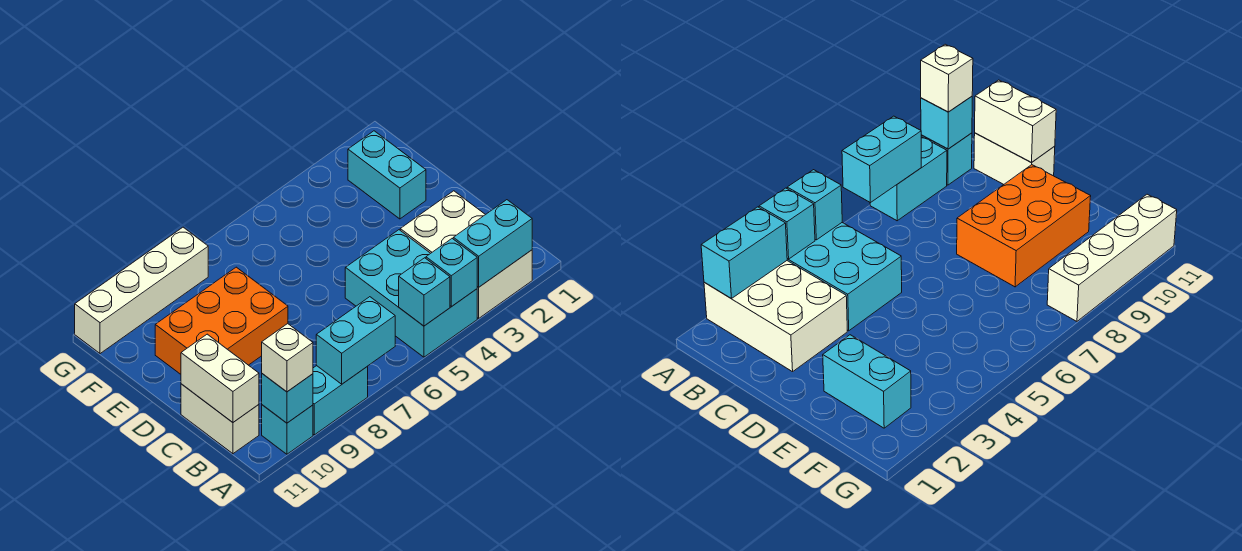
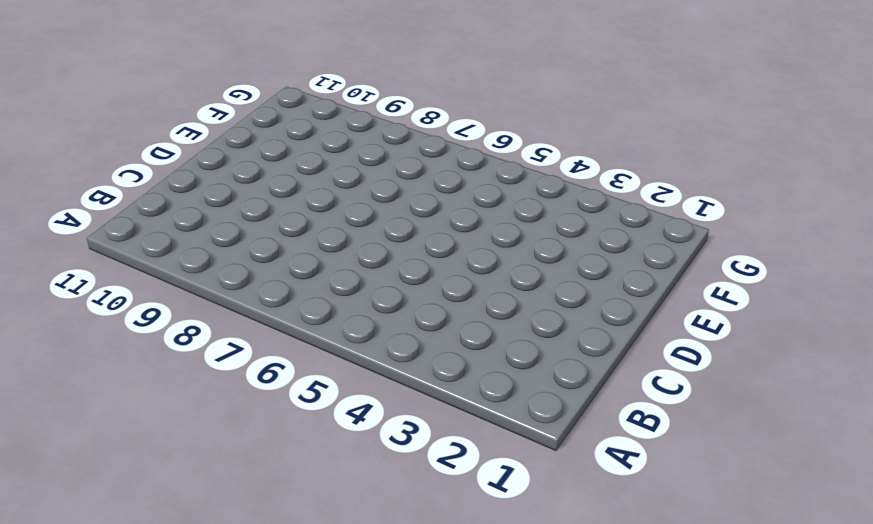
none -> white 2x3 brick [400,191,532,318]
none -> cyan 2x3 brick [345,230,477,357]
none -> cyan 1x2 brick [313,366,368,435]

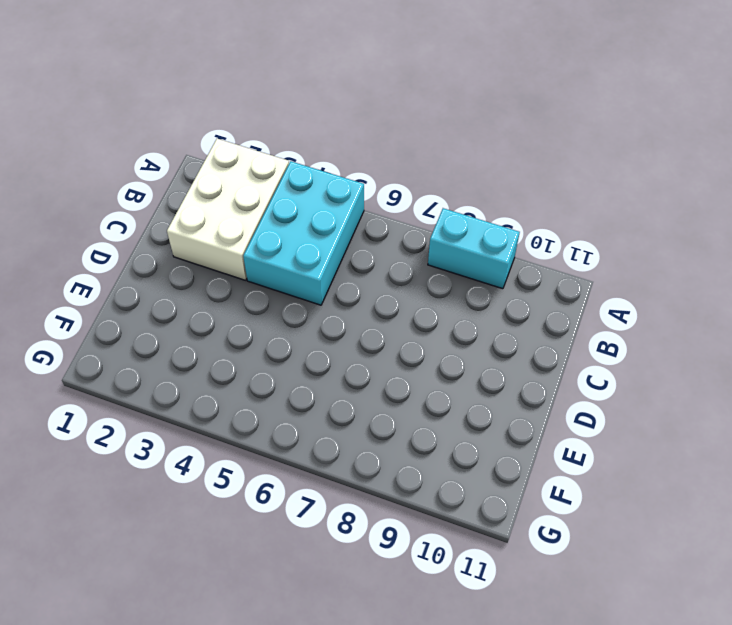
none -> cyan 1x1 brick [262,405,313,454]
none -> white 1x2 brick [181,384,259,454]
none -> orange 2x3 brick [155,267,288,374]

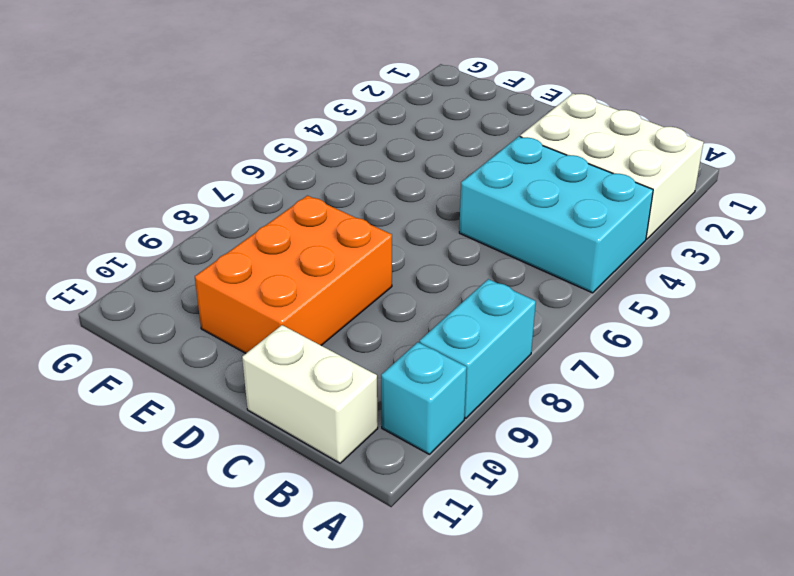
none -> cyan 1x2 brick [348,131,426,219]
none -> white 1x4 brick [75,227,208,354]
none -> cyan 1x2 brick [453,200,532,287]

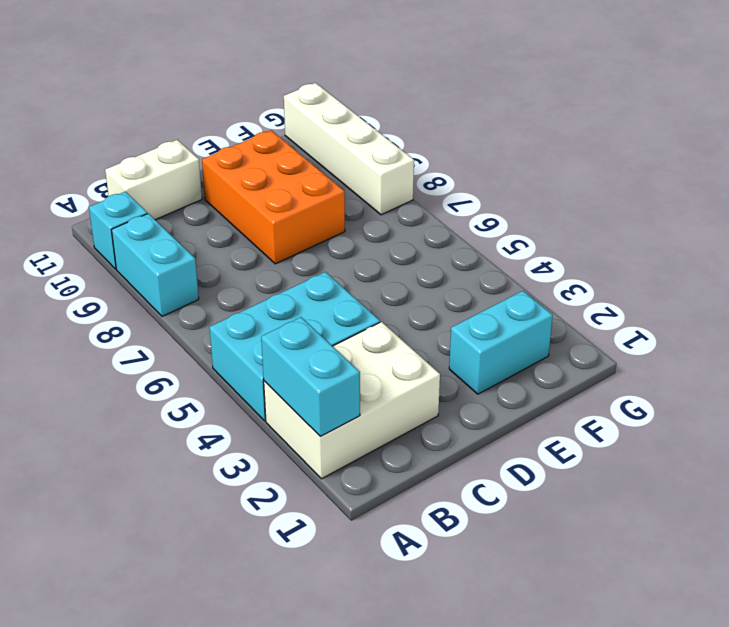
none -> cyan 1x1 brick [426,239,477,307]
none -> cyan 1x1 brick [399,258,450,326]
none -> cyan 1x2 brick [316,297,395,384]

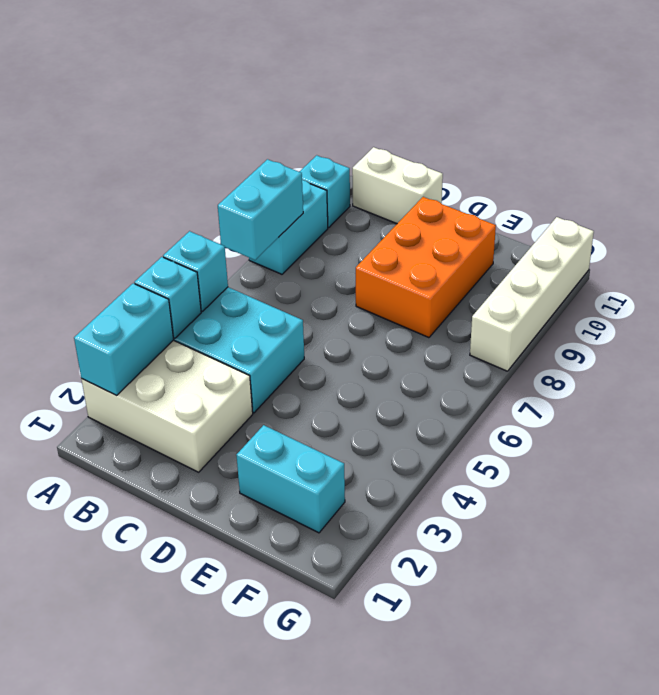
none -> cyan 1x1 brick [262,374,313,423]
none -> white 1x2 brick [181,334,259,422]
none -> white 1x1 brick [262,324,313,392]

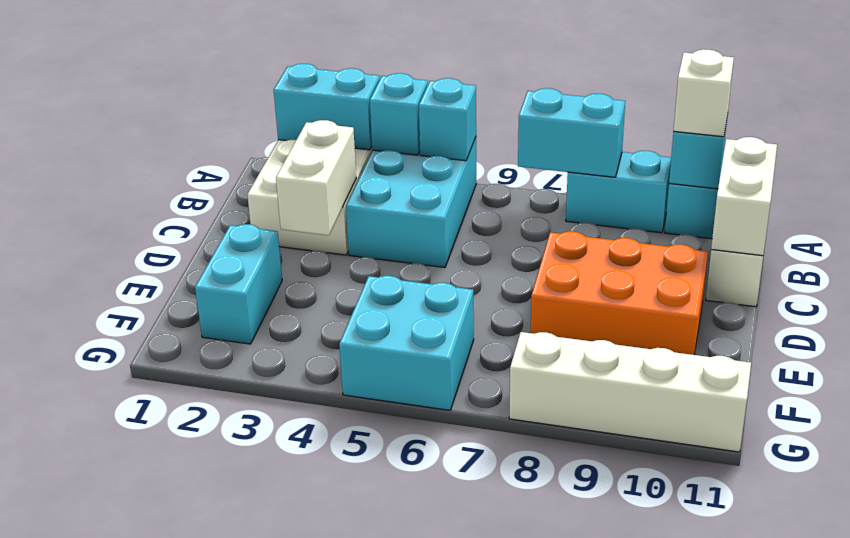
white 1x2 brick [276,120,356,235] -> none
cyan 2x2 brick [339,276,474,410] -> none

